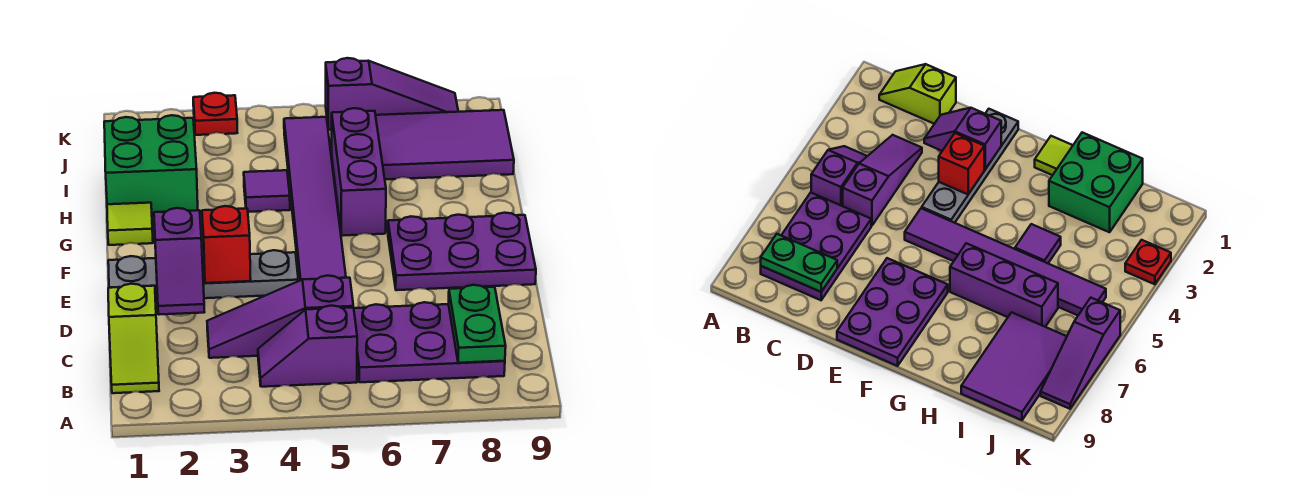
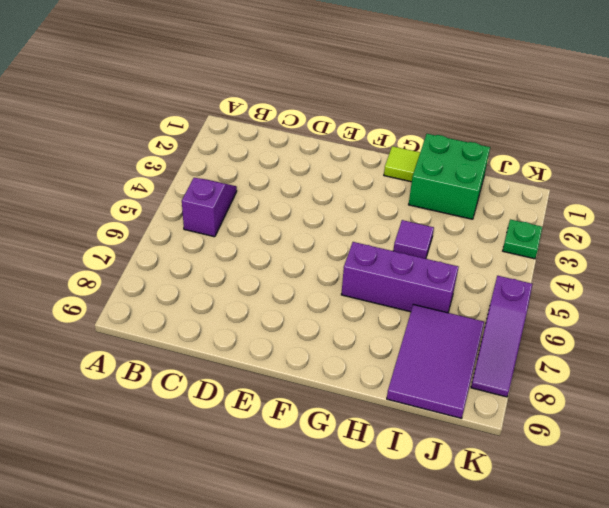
green 1x1 plate [503,219,542,259] -> red 1x1 plate [193,93,237,135]
none -> lime 1x2 slope [108,284,159,393]
none -> purple 2x3 plate [354,302,505,382]
none -> purple 1x3 slope [207,276,353,358]

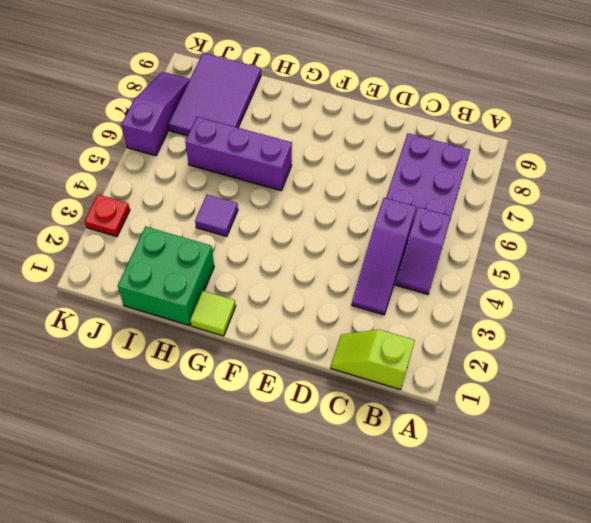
lime 1x2 slope [331,330,415,390] -> lime 1x2 slope turned to [108,284,159,393]
none -> grey 1x4 plate [108,250,298,300]
none -> purple 1x6 tile [284,117,346,281]
none -> purple 2x3 plate [388,213,536,290]

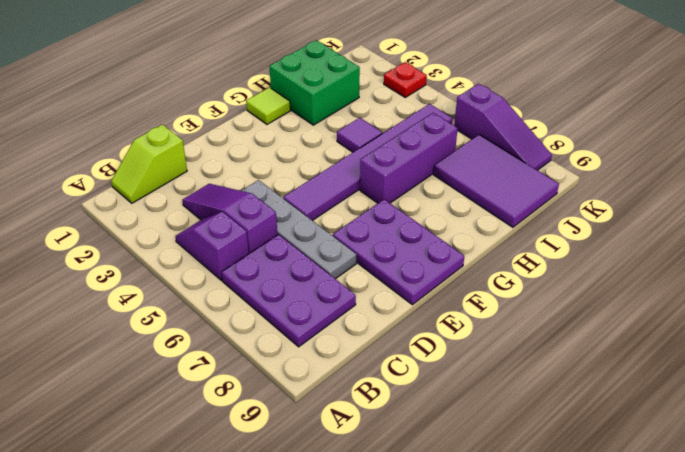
grey 1x4 plate [241,180,356,279] -> grey 1x4 plate moved to [108,250,298,300]
none -> green 1x2 plate [449,285,506,363]
none -> purple 1x2 slope [154,208,204,315]
none -> red 1x1 brick [202,206,251,283]

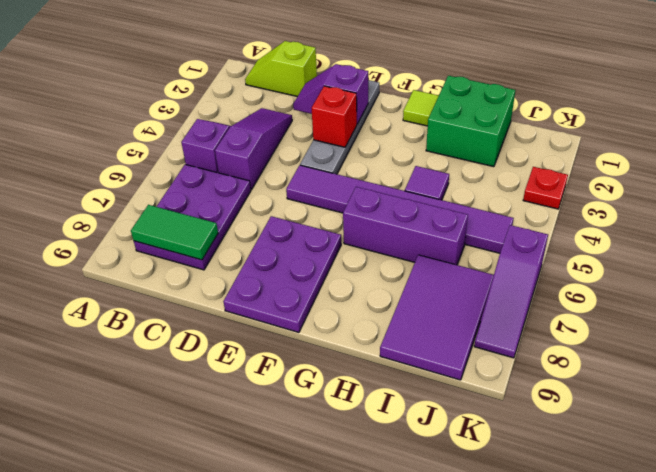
green 1x2 tile [131,205,218,260] -> green 1x2 plate [449,285,506,363]

